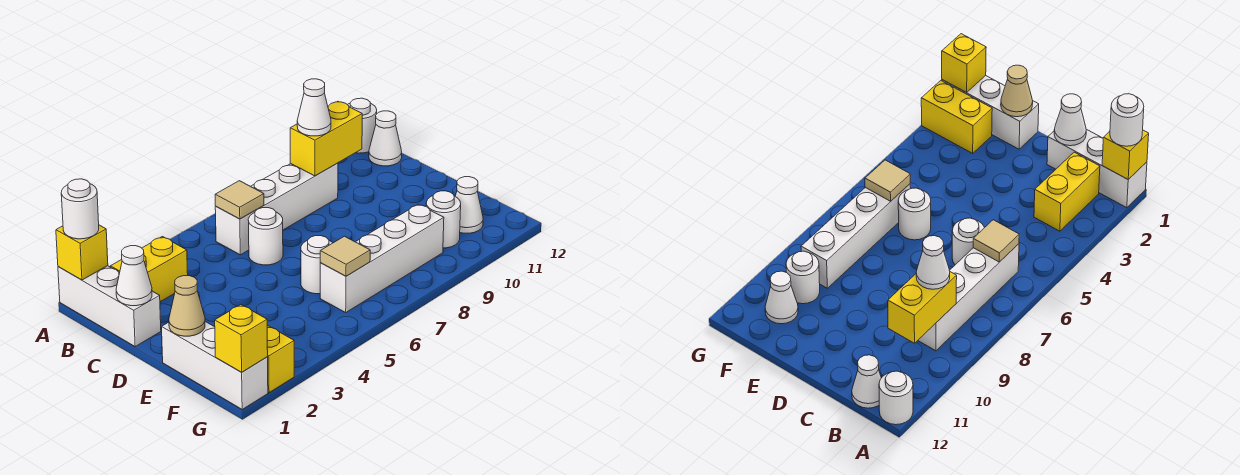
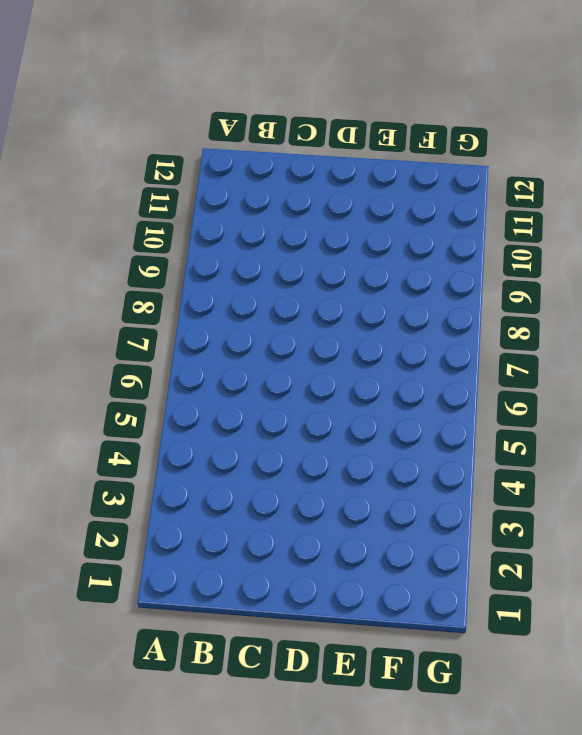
none -> white 1x3 brick [58,266,161,346]
none -> white 1x1 round brick [348,98,377,153]
none -> yellow 1x2 brick [110,237,188,302]

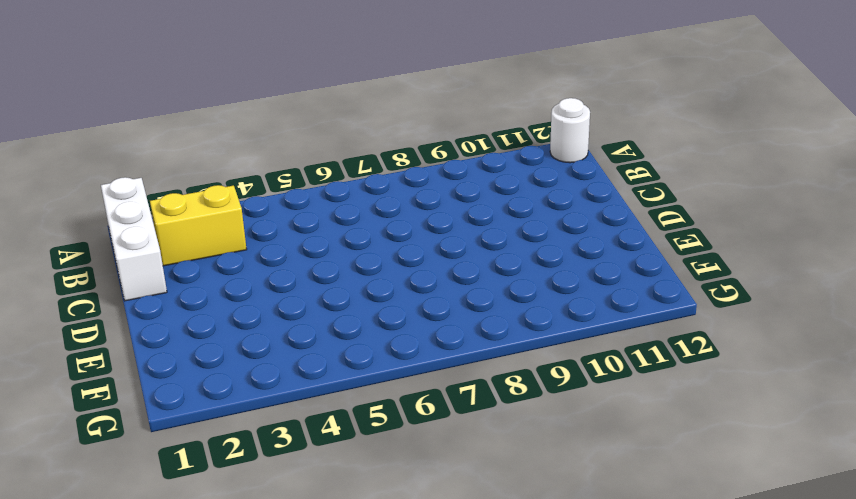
none -> white 1x4 brick [215,163,338,255]
none -> white 1x1 cone [369,111,402,166]
none -> white 1x1 round brick [248,208,283,265]

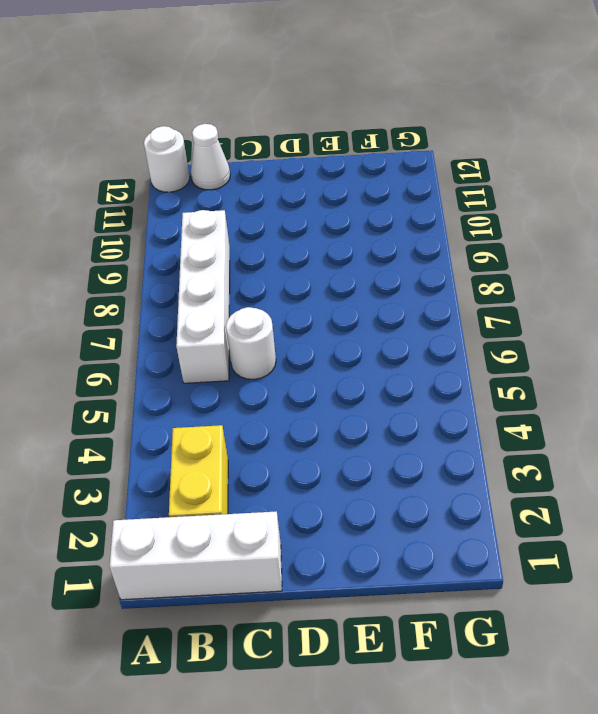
none -> white 1x3 brick [162,322,268,409]
none -> white 1x1 round brick [301,236,332,294]
none -> yellow 1x2 brick [267,325,294,392]

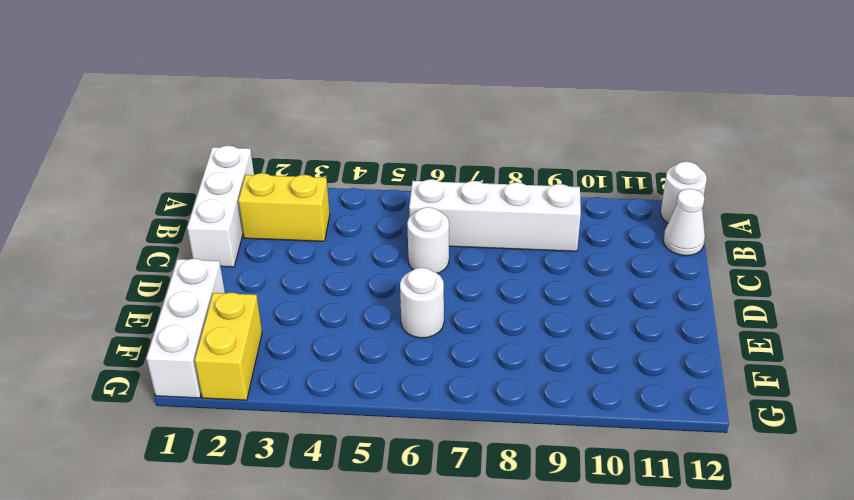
none -> white 1x4 brick [320,204,444,312]
none -> white 1x1 round brick [426,191,461,248]
none -> white 1x1 cone [455,177,483,233]

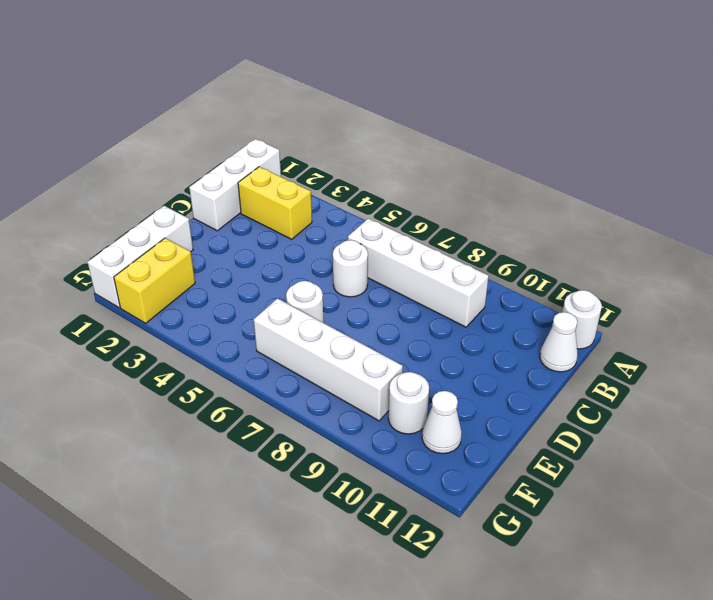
none -> yellow 1x1 brick [56,225,108,280]
none -> tan 1x1 tile [215,181,264,219]
none -> yellow 1x2 brick [290,102,362,176]

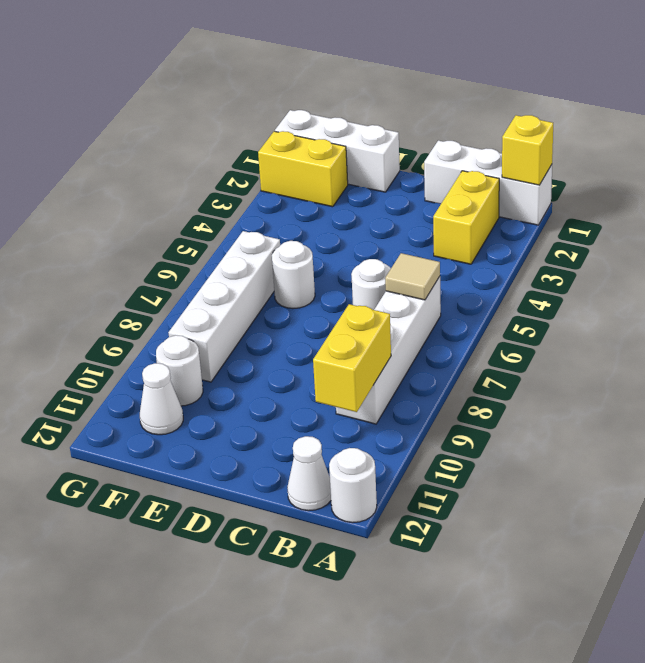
none -> white 1x1 cone [116,246,152,306]
none -> tan 1x1 cone [169,276,205,336]
none -> tan 1x1 tile [320,236,370,276]

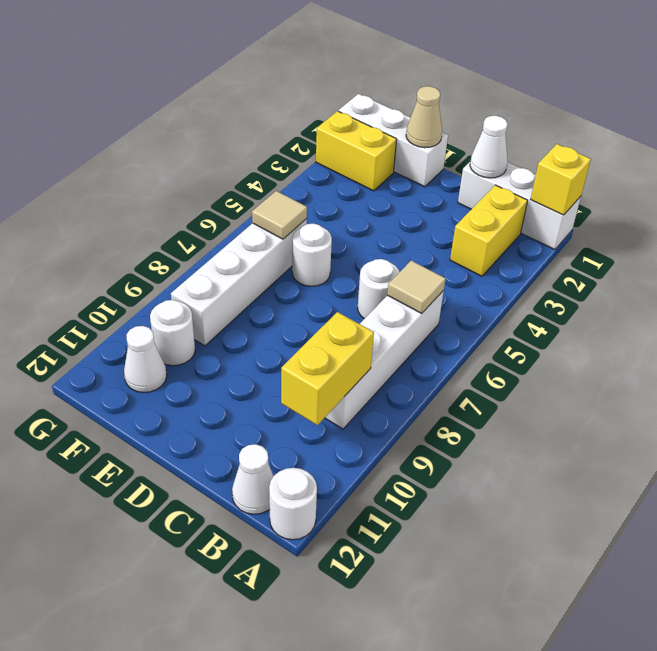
none -> yellow 1x1 brick [215,305,268,372]
none -> white 1x1 round brick [61,179,99,239]
none -> white 1x1 cone [297,79,331,136]

